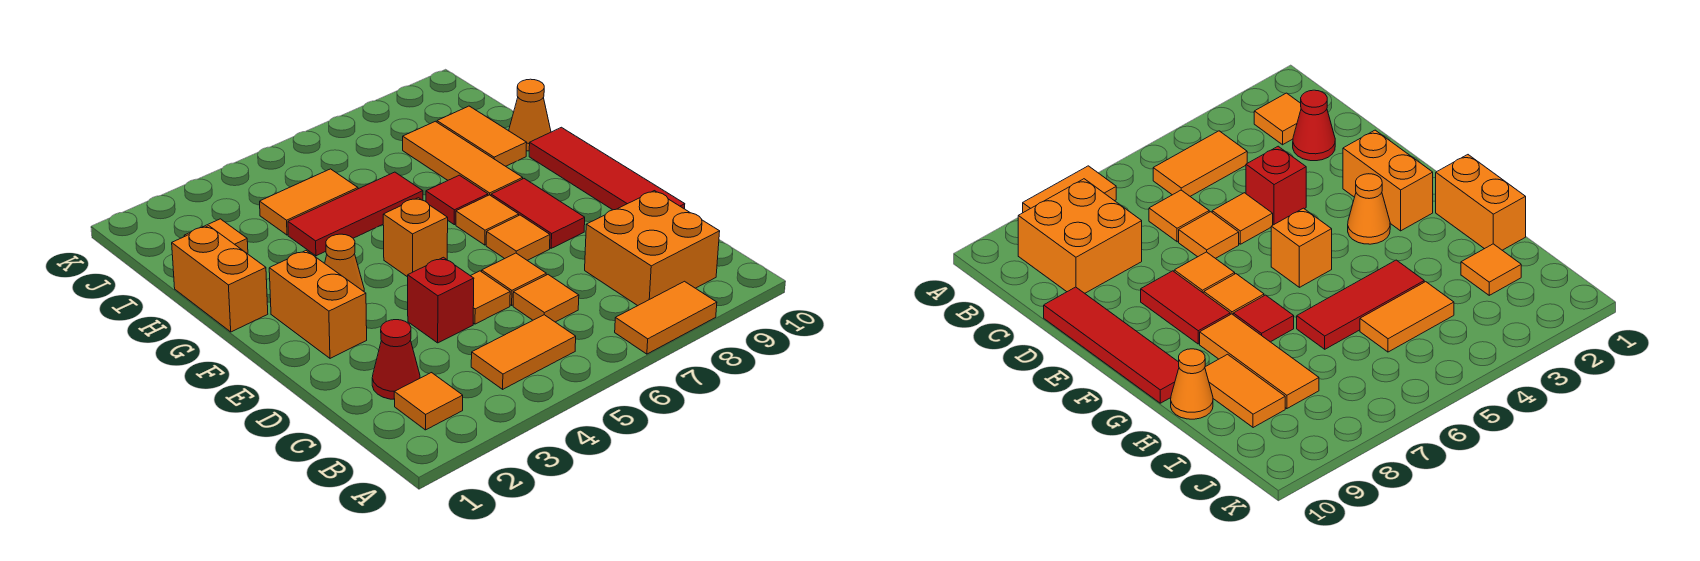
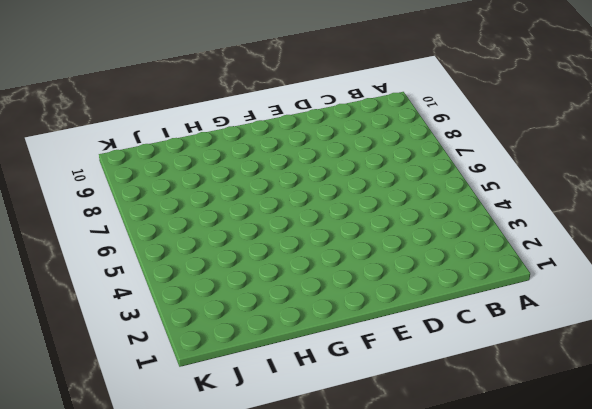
none -> orange 1x2 tile [615,281,717,354]
none -> orange 1x1 tile [394,373,463,430]
none -> orange 1x2 tile [471,315,576,389]

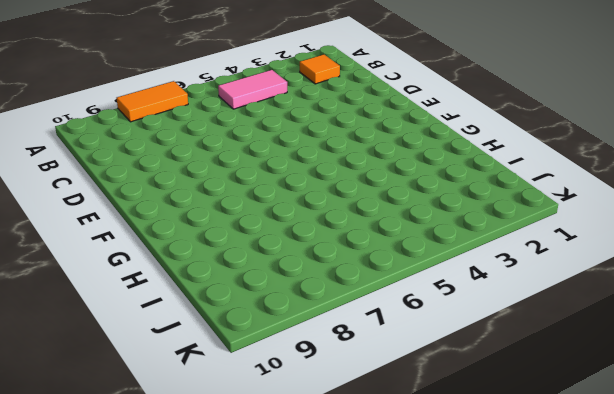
pink 1x2 tile [218,70,287,109] -> orange 1x2 tile [471,315,576,389]
none -> orange 2x2 brick [585,191,720,306]
none -> red 1x1 cone [372,320,420,399]
none -> orange 1x1 tile [513,275,579,322]

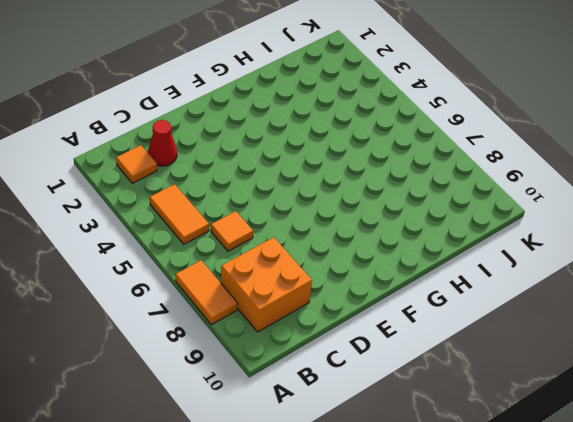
none -> red 1x1 brick [408,257,474,343]
none -> orange 1x1 tile [471,271,510,324]
none -> orange 1x1 tile [482,253,546,305]

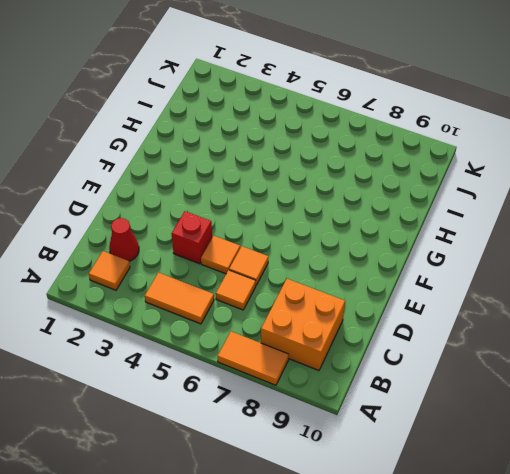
none -> red 1x4 tile [529,127,685,210]
none -> orange 1x2 brick [269,251,367,358]
none -> orange 1x1 tile [486,215,550,260]

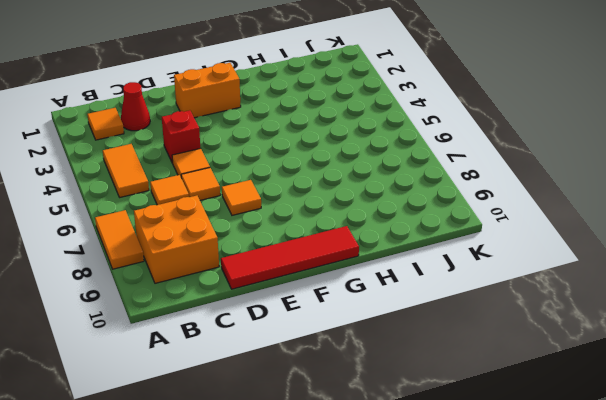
none -> red 1x2 tile [491,179,585,248]
none -> orange 1x1 cone [325,234,364,291]
none -> orange 1x1 brick [383,198,448,277]

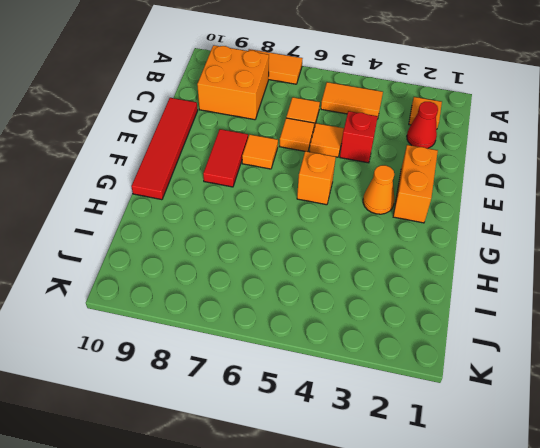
none -> orange 1x1 tile [456,195,519,245]
none -> orange 1x2 brick [172,226,268,332]
none -> red 1x1 tile [426,175,488,225]

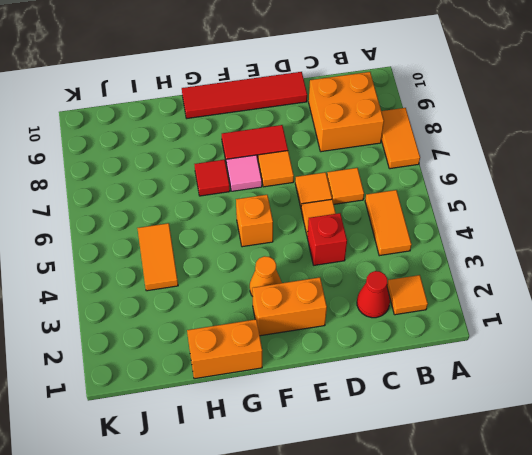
pink 1x1 tile [226,155,262,191] -> orange 1x1 tile [456,195,519,245]
none -> orange 1x3 tile [403,121,523,196]
none -> red 1x3 tile [288,172,423,256]
none -> orange 1x2 tile [437,106,527,166]

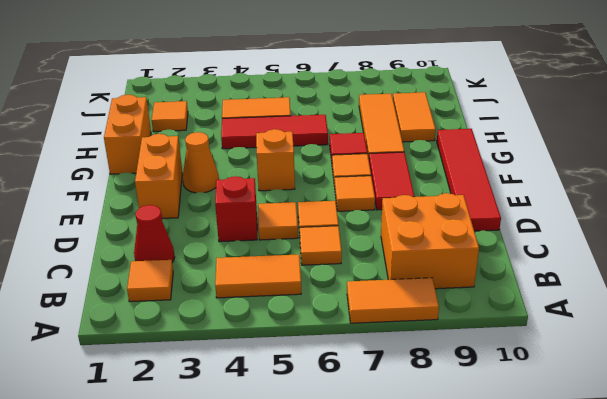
none -> orange 1x1 cone [509,79,551,151]

